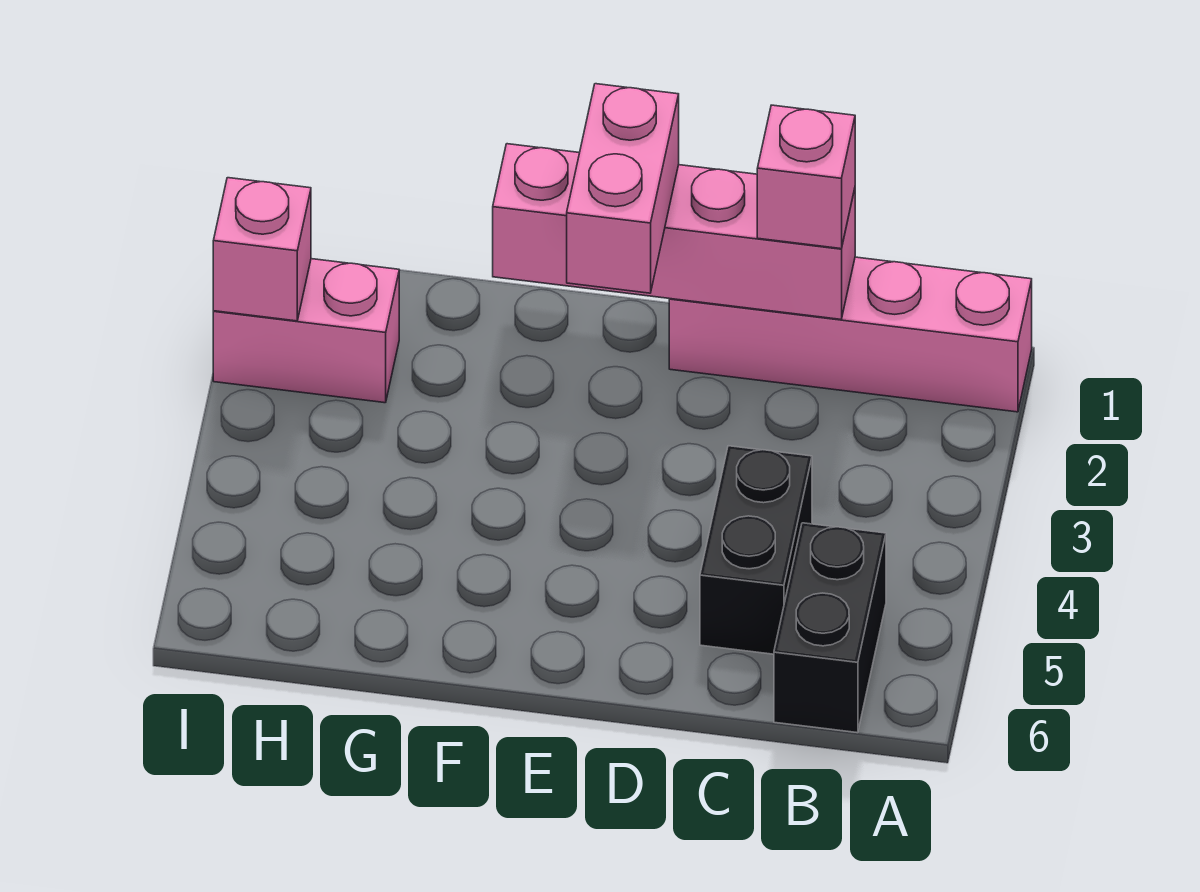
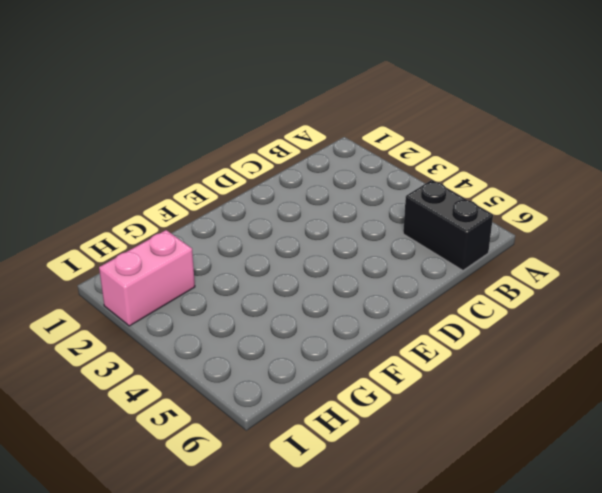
none -> pink 1x4 brick [669,257,1032,412]
none -> black 1x2 brick [700,446,812,654]

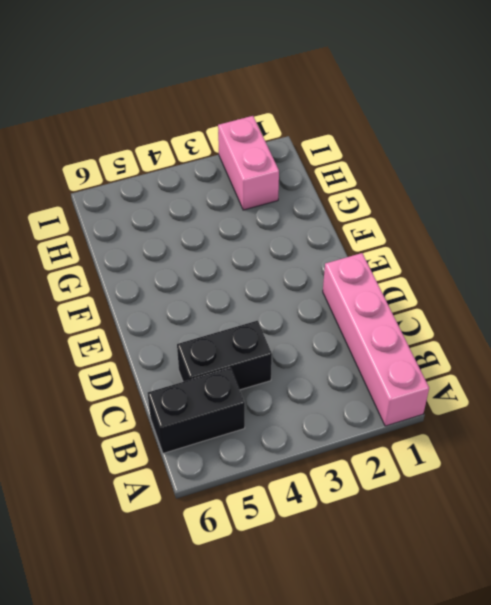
none -> pink 1x4 brick [493,144,855,319]
none -> pink 1x1 brick [213,178,311,321]

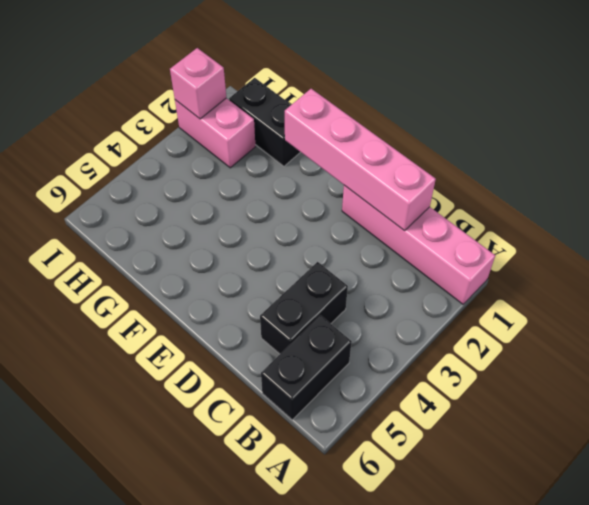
black 1x2 brick [229,78,300,166] -> none
none -> pink 1x1 brick [757,105,855,249]
none -> pink 1x2 brick [567,84,679,293]

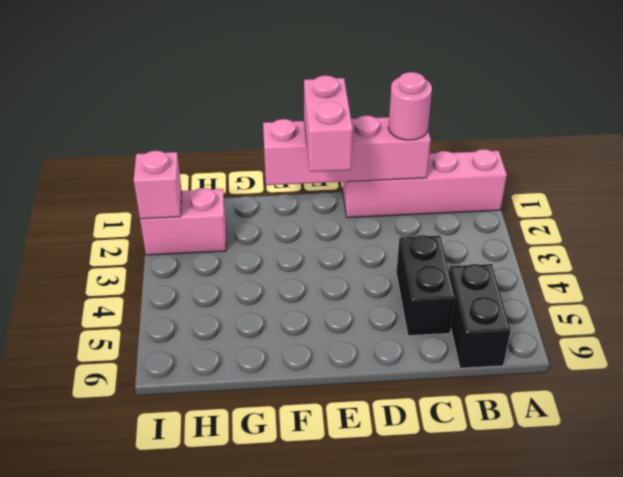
pink 1x1 round brick [388,72,432,140] -> pink 1x1 brick [757,105,855,249]

